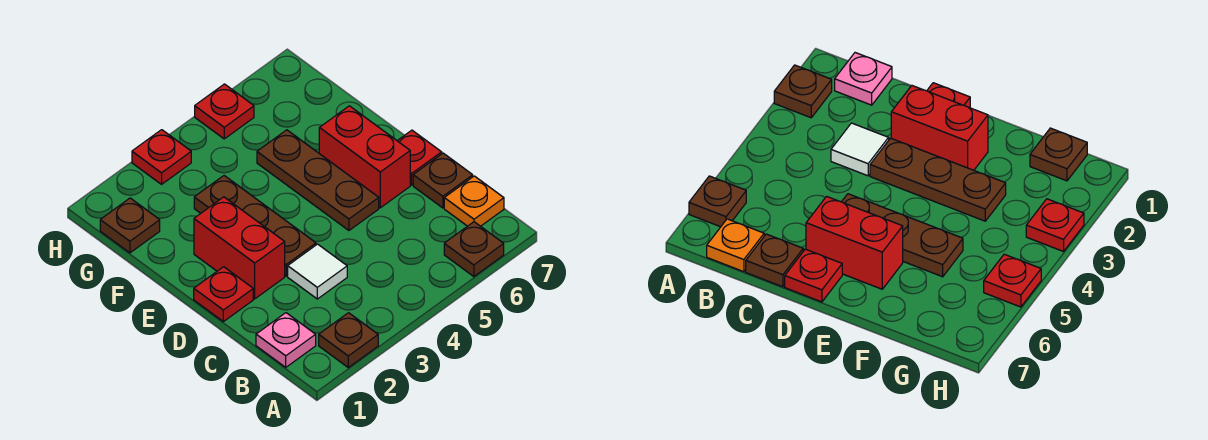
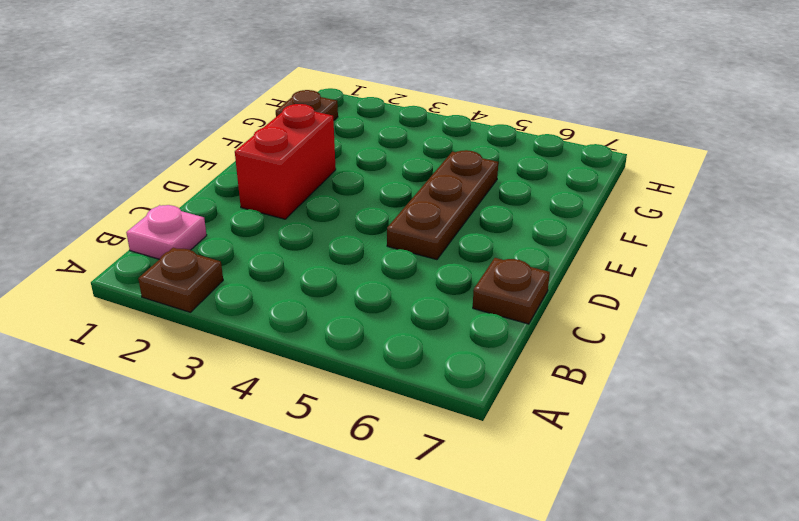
none -> brown 1x1 plate [444,222,504,277]
none -> orange 1x1 plate [444,176,504,226]
none -> white 1x1 tile [288,244,347,299]

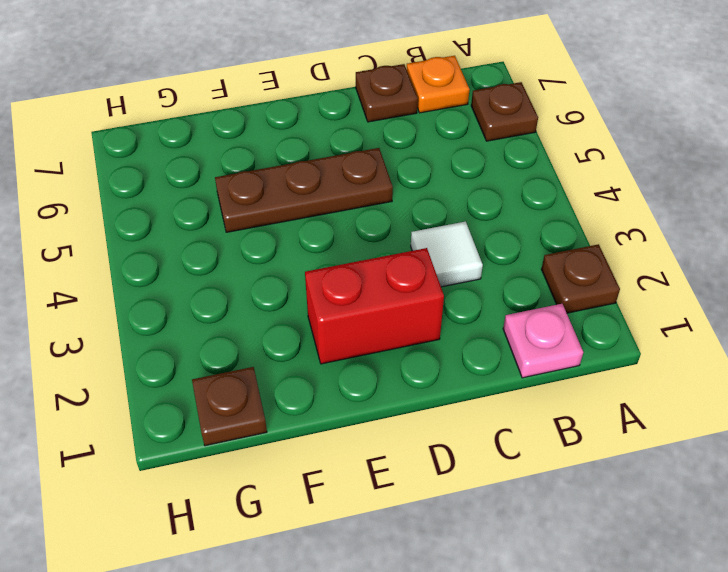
none -> red 1x1 plate [194,267,253,322]
none -> brown 1x3 plate [194,176,316,276]
none -> red 1x2 brick [319,106,410,208]

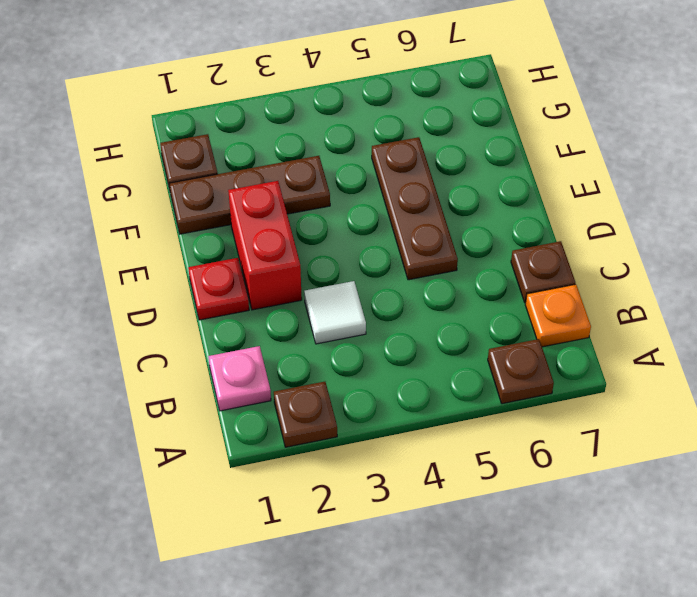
brown 1x3 plate [169,156,330,234] -> brown 1x3 plate turned to [194,176,316,276]
none -> red 1x2 brick [319,106,410,208]
none -> red 1x1 plate [398,130,442,185]
none -> red 1x1 plate [132,130,191,184]

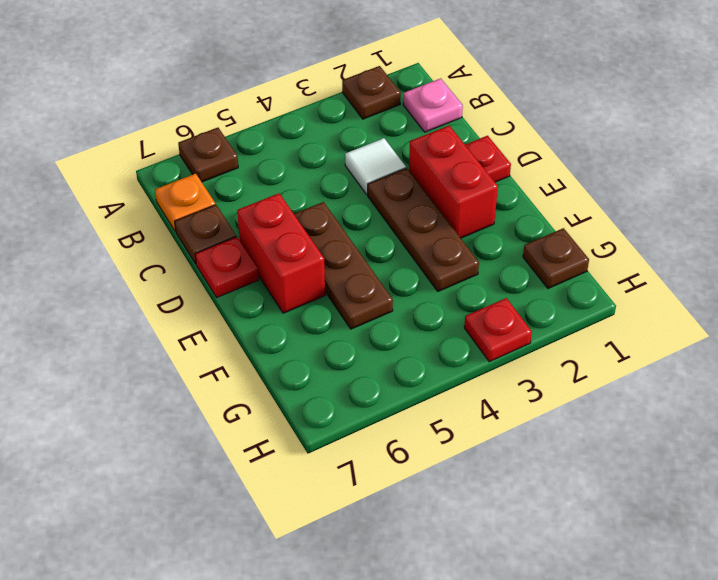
none -> red 1x1 plate [195,84,254,139]

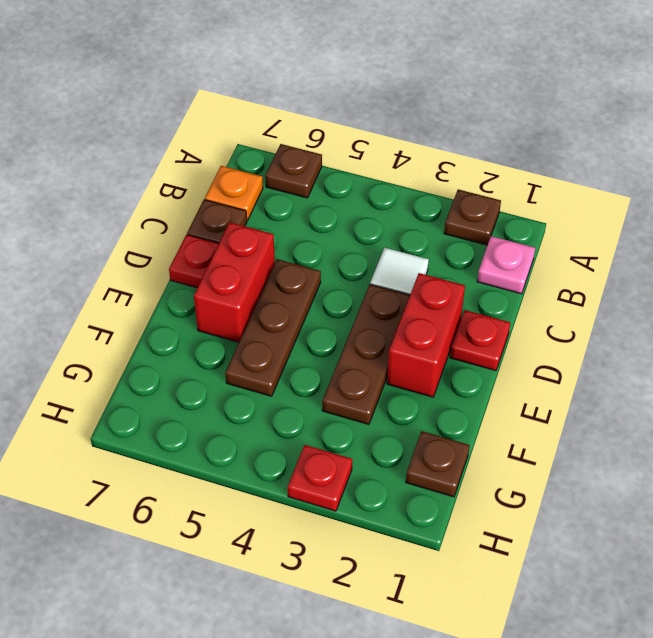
none -> red 1x1 plate [195,84,254,139]

